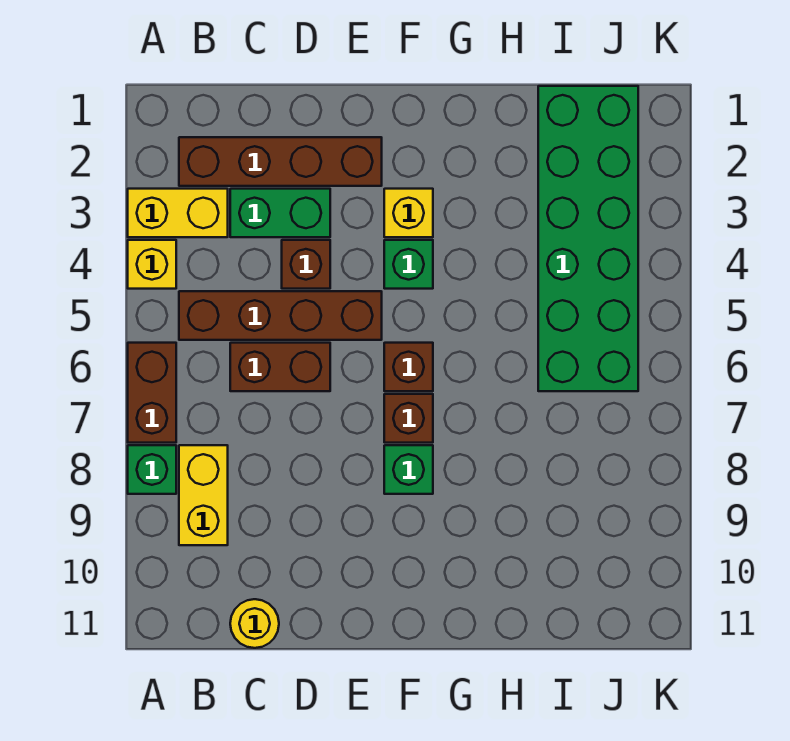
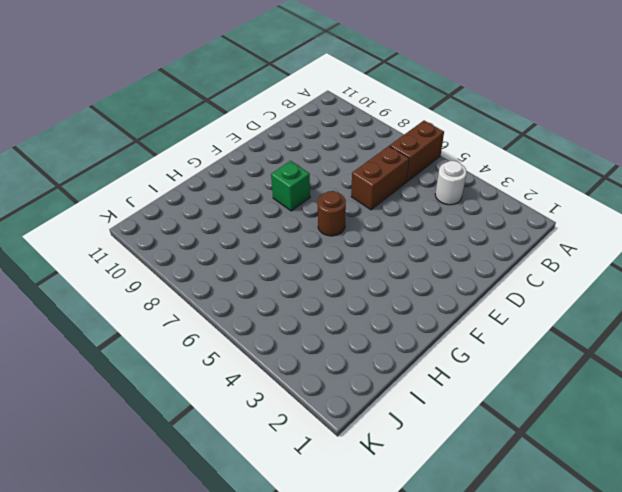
brown 1x2 brick [390,121,444,181] -> brown 1x2 brick turned to [128,343,176,443]
white 1x1 round brick [435,161,467,205] -> none
brown 1x1 round brick [318,191,346,236] -> brown 1x1 brick [384,343,433,391]
none -> yellow 1x2 brick [128,189,228,237]
none -> yellow 1x1 brick [128,240,176,289]
none -> green 1x1 brick [128,445,176,494]

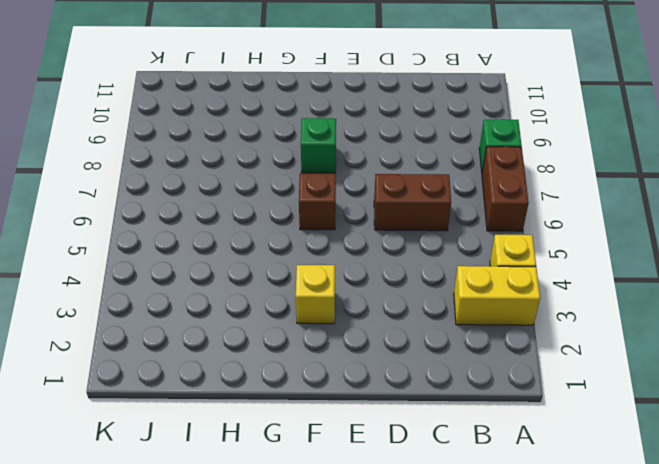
none -> brown 1x4 brick [179,137,382,186]
none -> brown 1x4 brick [179,291,382,340]
none -> yellow 1x2 brick [179,445,228,545]

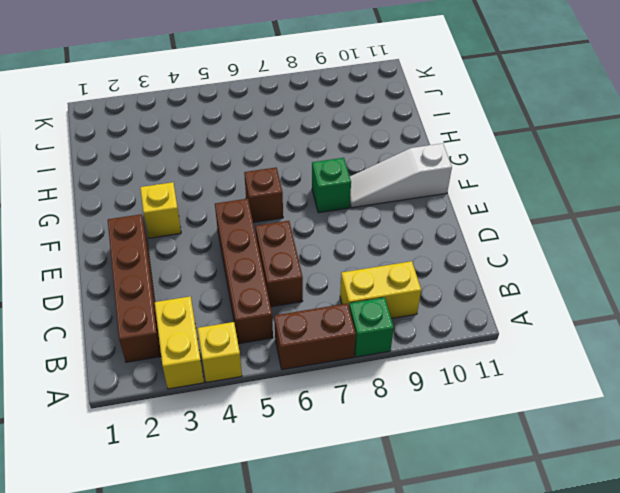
white 1x3 slope [350,143,452,208] -> none
none -> green 1x2 brick [230,189,330,237]
none -> yellow 1x1 round brick [230,599,279,648]
none -> brown 1x1 brick [282,240,330,289]

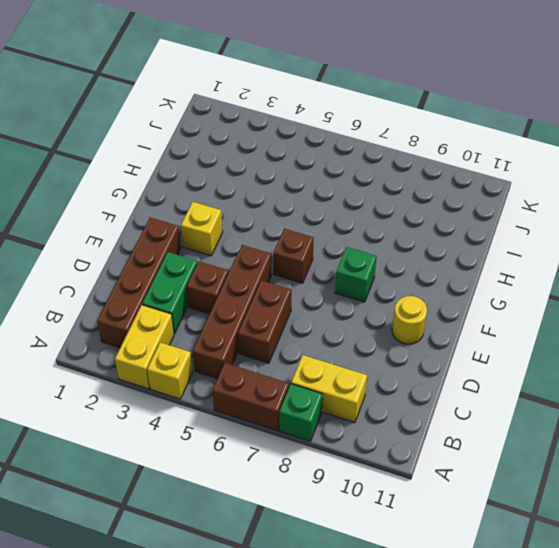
yellow 1x1 round brick [392,296,427,344] -> yellow 1x1 round brick moved to [230,599,279,648]
none -> green 1x1 brick [384,240,433,289]
none -> brown 1x1 brick [384,394,433,443]
none -> green 2x6 brick [538,86,638,391]

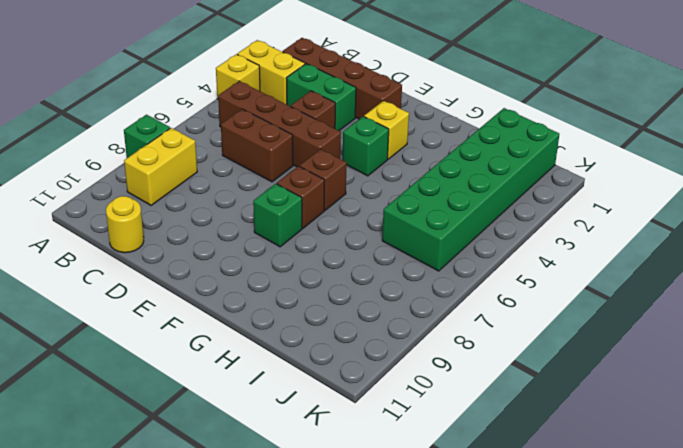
none -> brown 1x2 brick [128,343,176,443]

